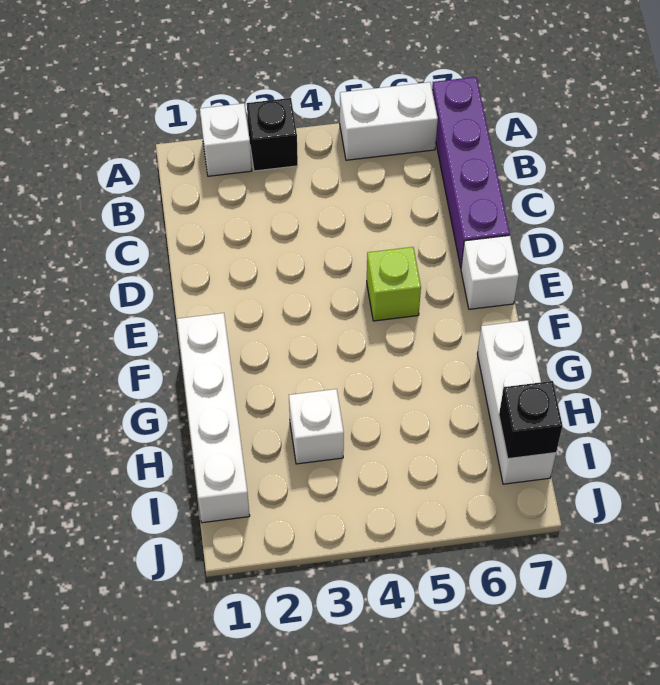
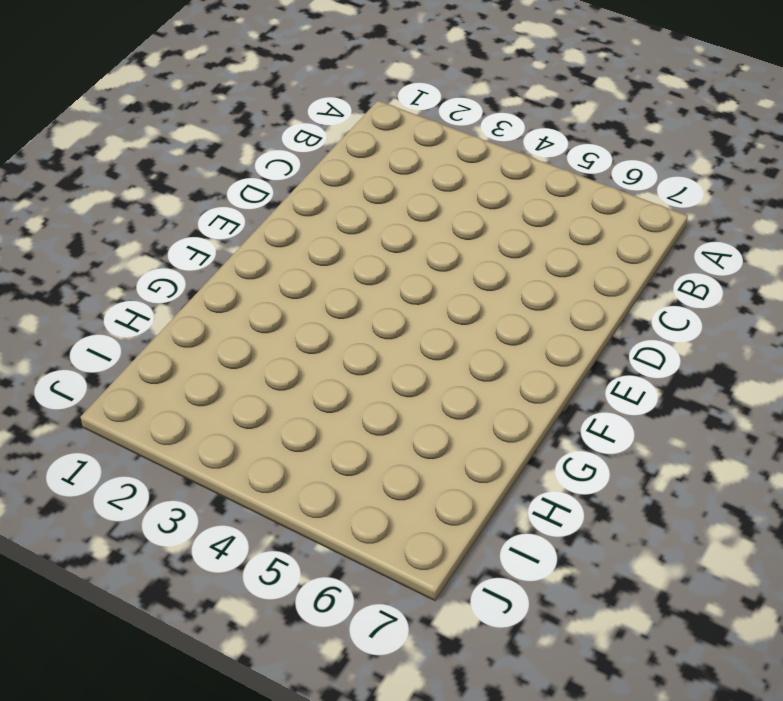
none -> white 1x1 brick [200,103,252,176]
none -> black 1x1 brick [247,98,298,171]

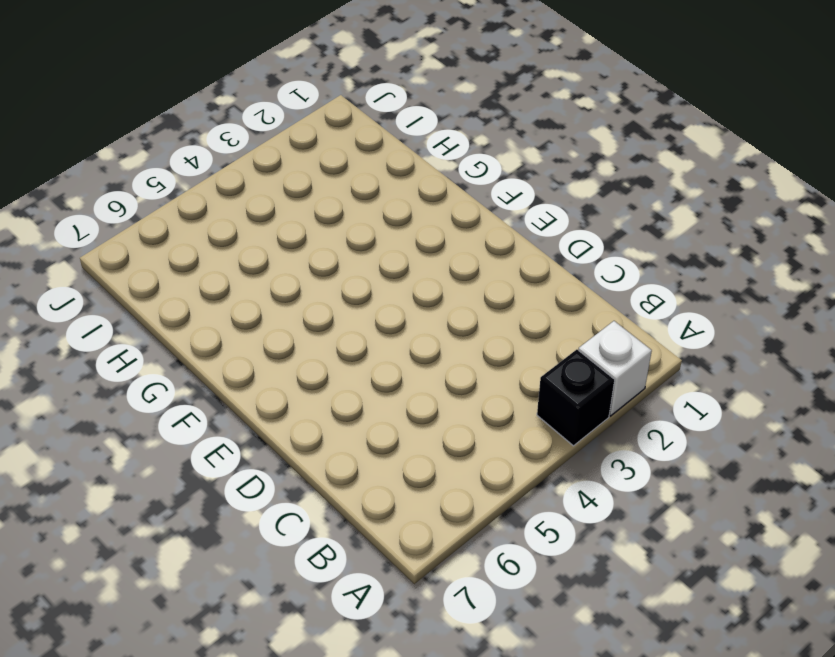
none -> white 1x2 brick [340,82,438,160]
none -> purple 1x4 brick [432,77,510,267]

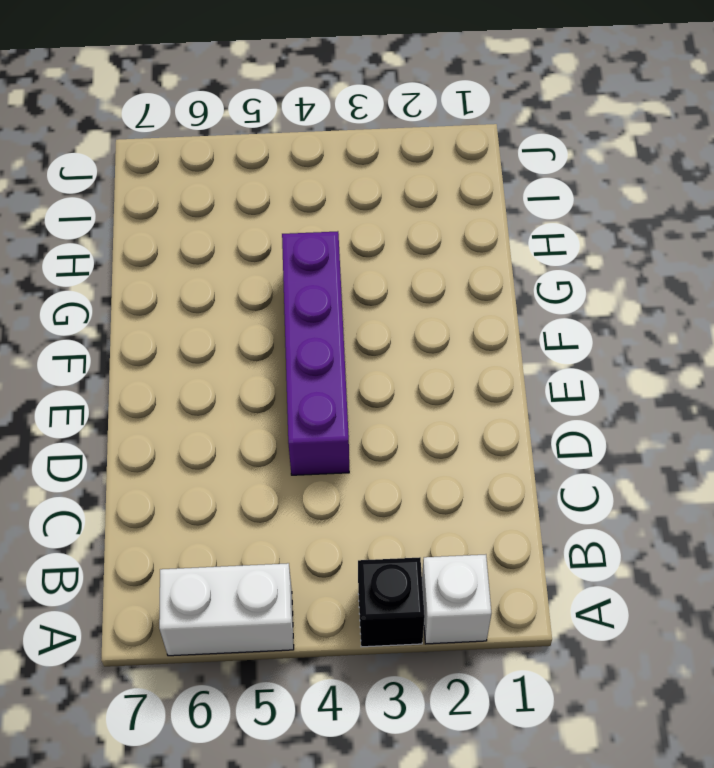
purple 1x4 brick [282,231,349,475] -> purple 1x4 brick moved to [432,77,510,267]
none -> lime 1x1 brick [367,247,421,321]
none -> white 1x1 brick [461,235,519,309]

